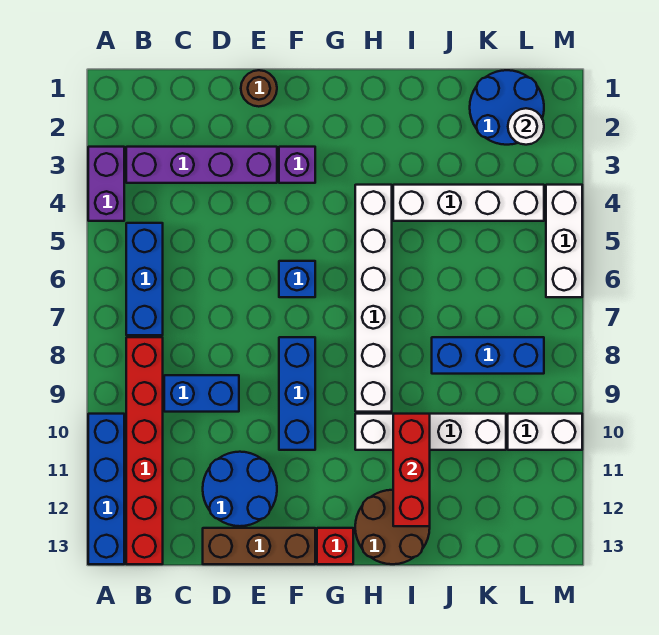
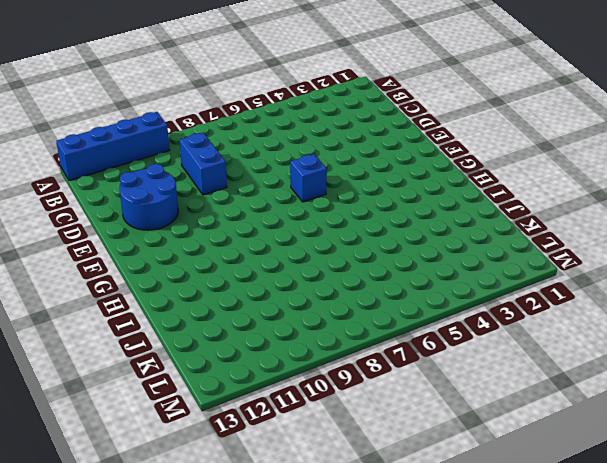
none -> purple 1x2 brick [88,147,124,221]
none -> purple 1x4 brick [126,147,277,183]
none -> blue 1x3 brick [126,223,163,335]

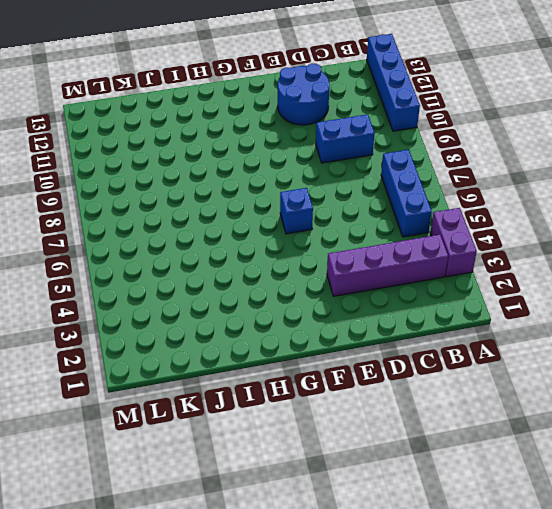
none -> red 1x6 brick [126,337,163,564]
none -> brown 1x3 brick [203,528,315,564]
none -> brown 1x1 round brick [241,70,277,107]

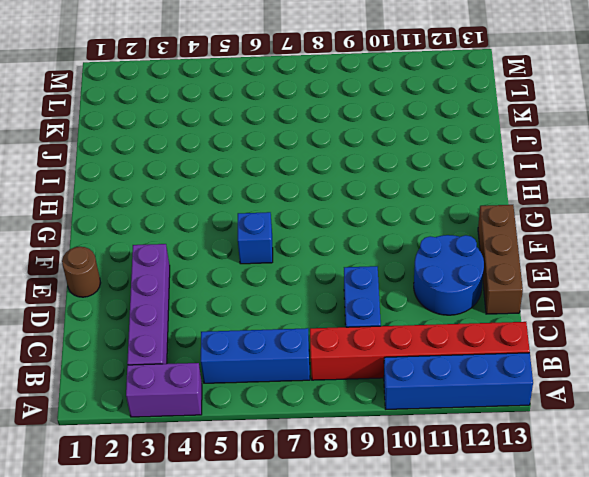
none -> purple 1x1 brick [279,147,315,183]
none -> blue 1x3 brick [279,337,315,450]
none -> red 1x1 brick [317,528,353,564]

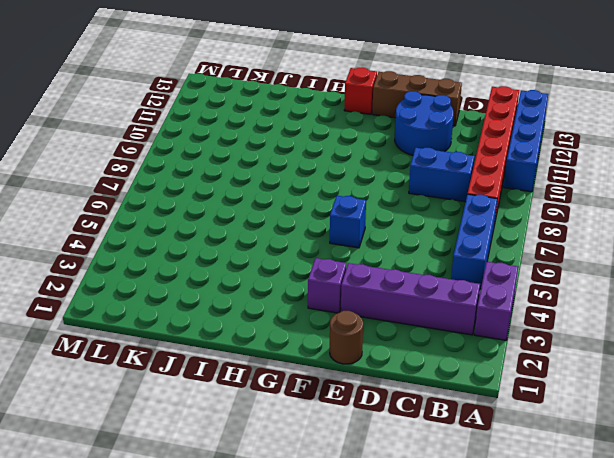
none -> blue 1x3 brick [279,337,315,450]
none -> white 1x6 brick [355,185,392,412]
none -> white 1x4 brick [355,414,506,450]

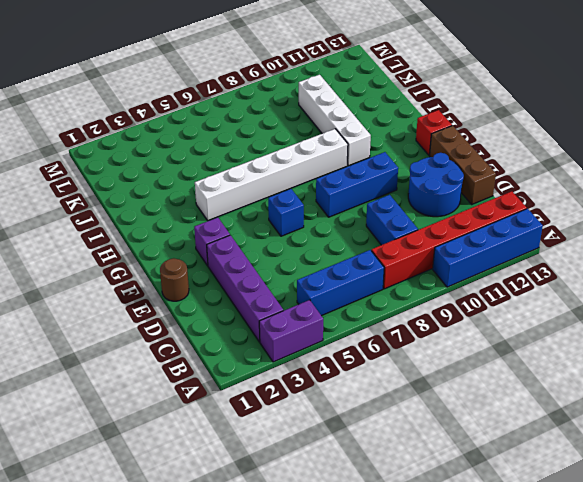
none -> brown 2x2 round brick [355,490,430,564]
none -> white 1x4 brick [393,185,544,221]
none -> blue 1x3 brick [432,337,544,374]

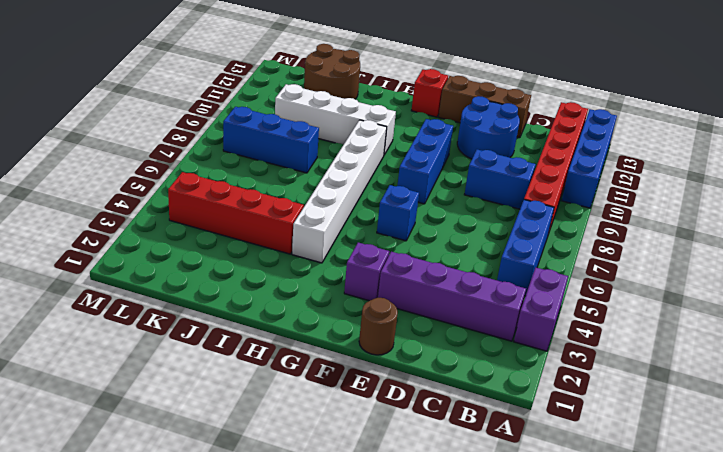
red 1x4 brick [168,172,304,254] -> white 1x4 brick [393,185,544,221]
brown 2x2 round brick [304,44,360,99] -> brown 2x2 round brick moved to [355,490,430,564]
none -> blue 2x2 round brick [470,70,544,145]
none -> white 1x2 brick [508,414,582,450]
none -> white 1x3 brick [546,185,582,297]

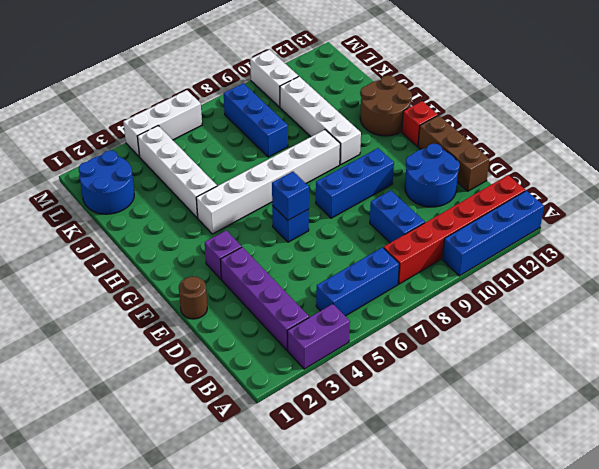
blue 1x1 brick [272,172,309,220] -> none
none -> red 1x3 brick [393,414,430,526]
none -> white 1x1 round brick [508,108,544,145]

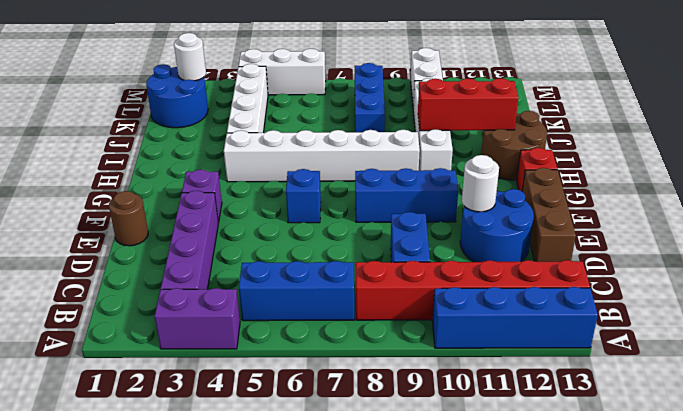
white 1x1 round brick [462,155,499,212] -> none

